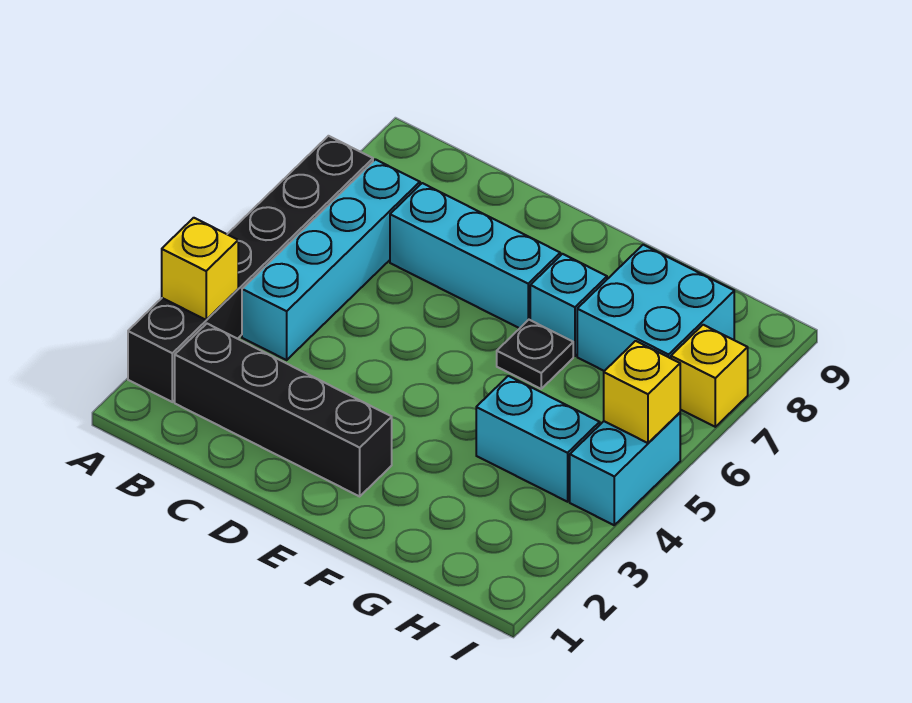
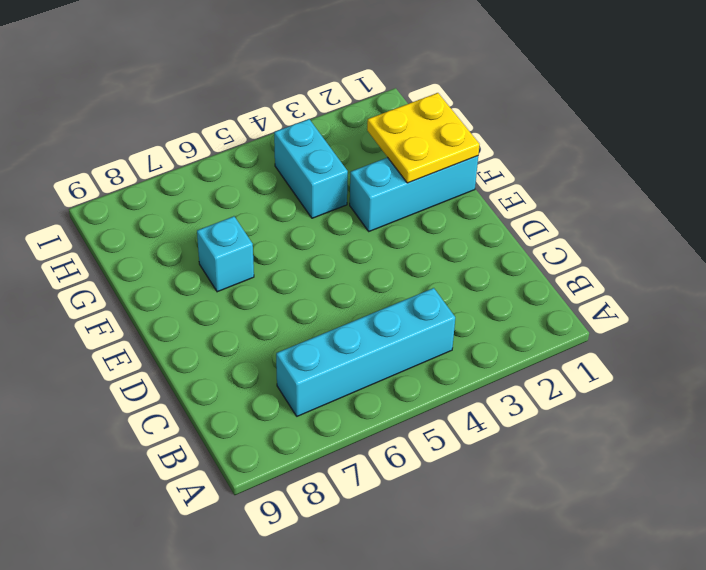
cyan 1x3 brick [350,156,478,231] -> cyan 1x3 brick turned to [390,183,560,328]
yellow 2x2 plate [367,93,480,183] -> none
none -> black 1x6 brick [128,136,373,402]
none -> black 1x4 brick [175,324,392,496]
none -> black 1x1 plate [497,320,573,389]

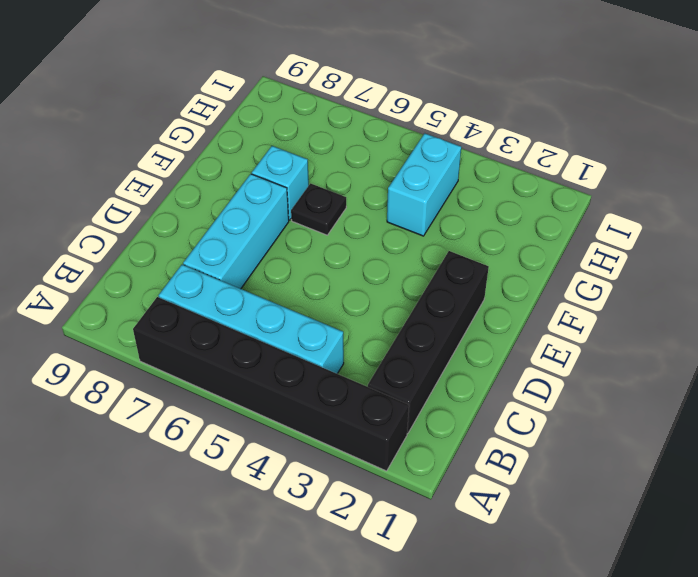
none -> cyan 2x2 brick [577,245,734,371]
none -> cyan 1x2 brick [570,413,680,525]
none -> yellow 1x1 brick [671,325,748,427]

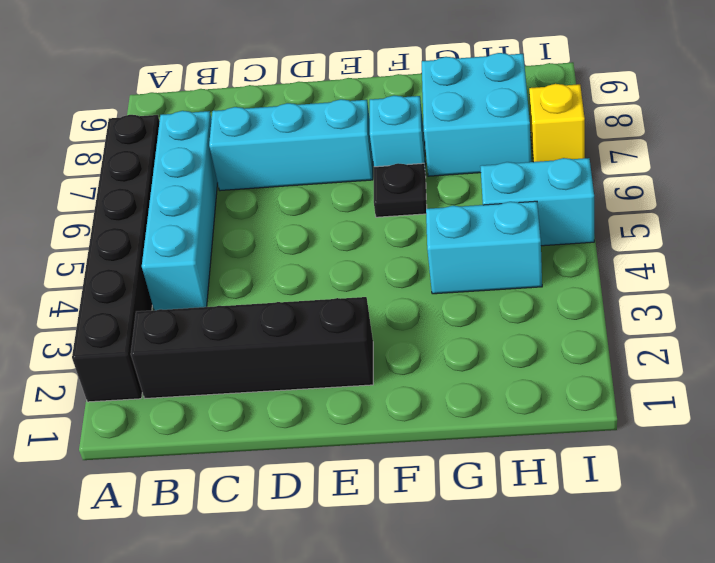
cyan 1x2 brick [480,158,594,246] -> cyan 1x2 brick turned to [570,413,680,525]
none -> yellow 1x1 brick [162,218,238,320]
none -> yellow 1x1 brick [604,341,680,443]

